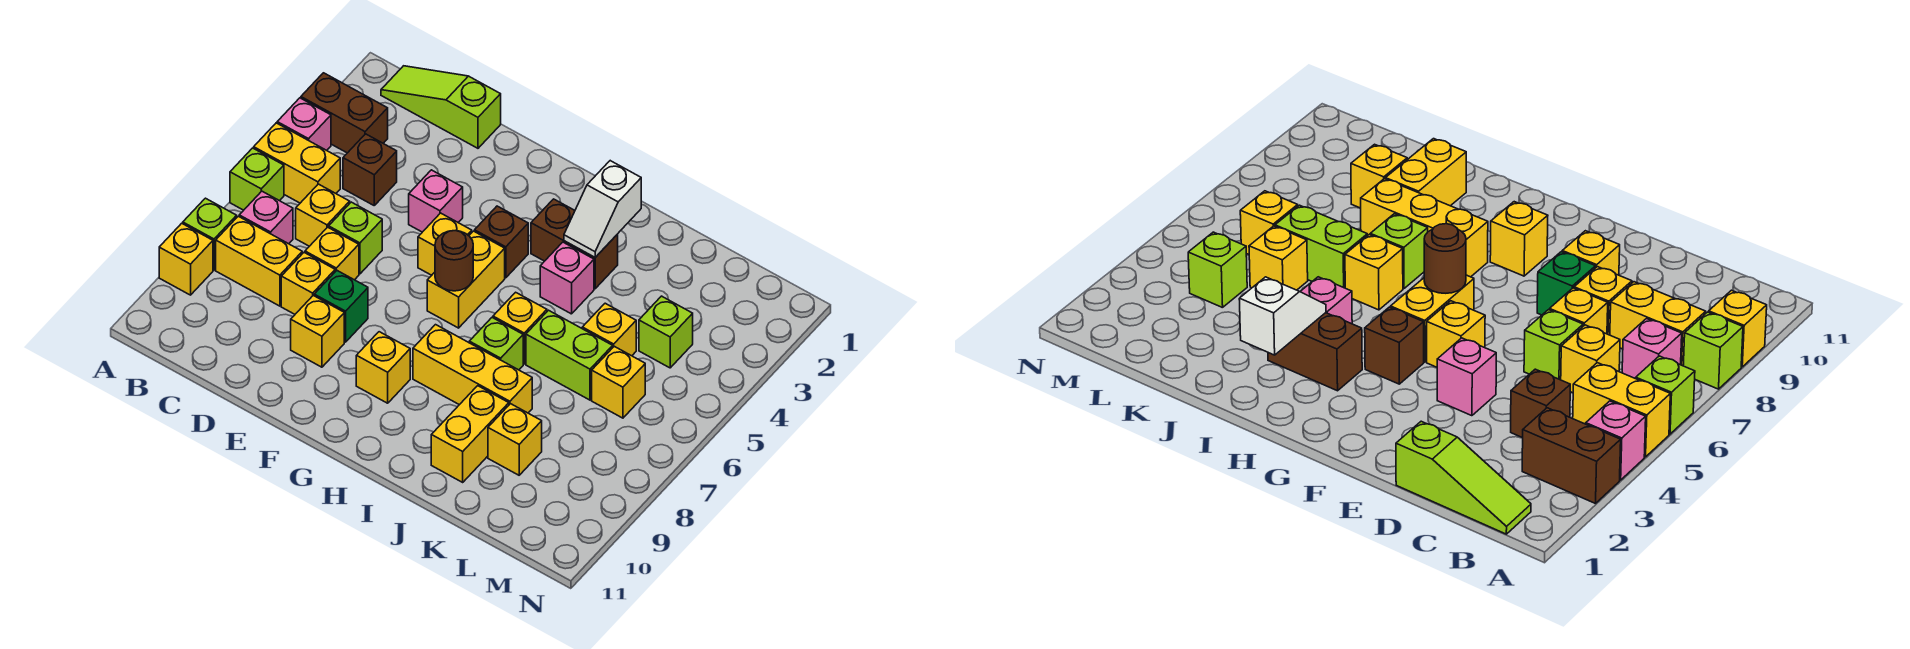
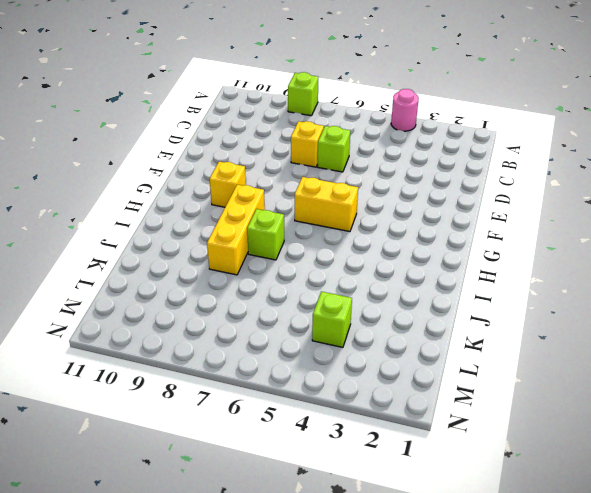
pink 1x1 round brick [391,89,419,131] -> pink 1x1 brick [277,98,331,150]
none -> brown 1x2 brick [301,73,388,153]
none -> yellow 1x2 brick [254,123,340,203]
none -> lime 1x1 brick [230,148,284,210]
none -> yellow 1x1 brick [159,223,213,295]

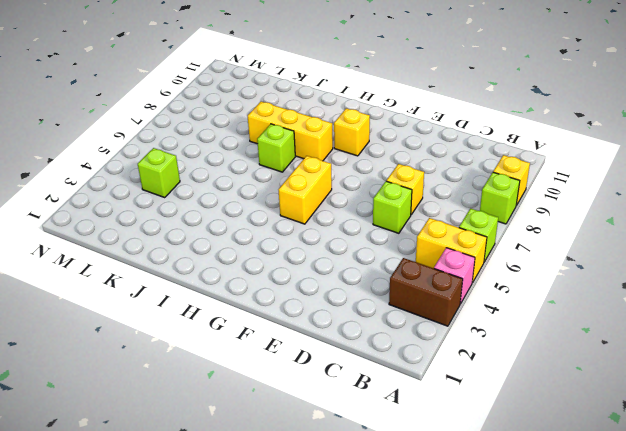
none -> lime 1x3 slope [381,66,501,148]
none -> pink 1x1 brick [239,191,293,244]
none -> yellow 1x2 brick [216,216,302,306]
none -> brown 1x1 brick [343,134,397,205]

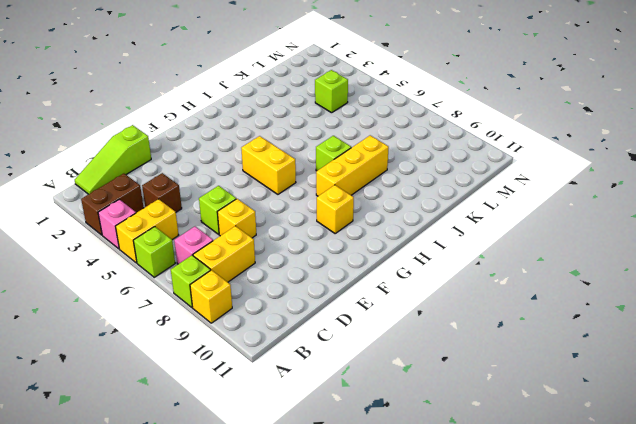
none -> yellow 1x1 brick [296,184,350,246]
none -> yellow 1x1 brick [281,253,335,314]
none -> pink 1x1 brick [409,170,463,232]
none -> green 1x1 brick [314,271,368,342]

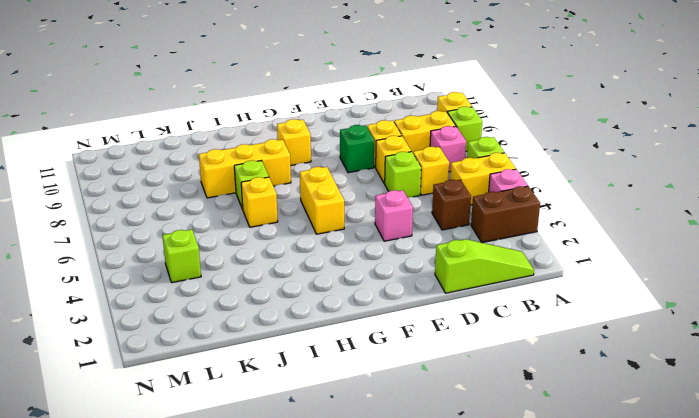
none -> yellow 1x1 brick [291,296,344,367]
none -> yellow 1x1 brick [418,213,472,275]
none -> brown 1x1 brick [475,206,528,278]
none -> brown 1x2 brick [531,199,618,289]

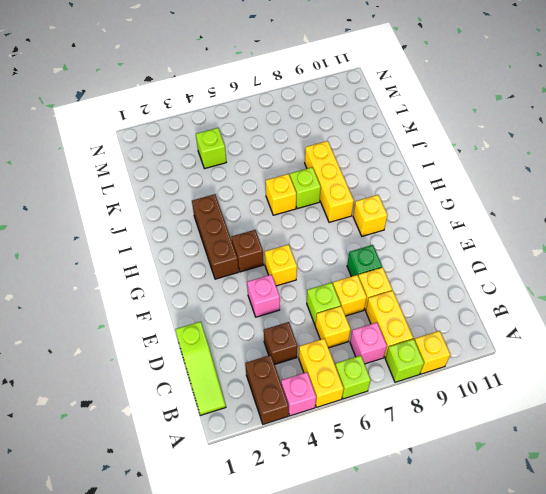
brown 1x3 brick [192,194,239,279] -> brown 1x2 brick [531,199,618,289]
none -> yellow 1x1 brick [291,296,344,367]
none -> yellow 1x2 brick [427,231,505,328]
none -> pink 1x1 brick [540,242,594,314]
none -> lime 1x2 brick [526,310,613,400]

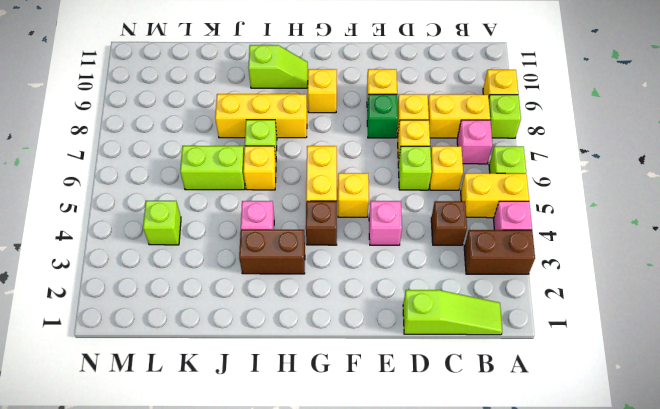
lime 1x2 slope [248,45,308,88] -> none
none -> yellow 1x2 brick [431,386,509,482]
none -> yellow 1x1 brick [582,303,636,356]
none -> yellow 1x1 brick [488,404,542,475]
none -> yellow 1x1 brick [592,346,645,418]

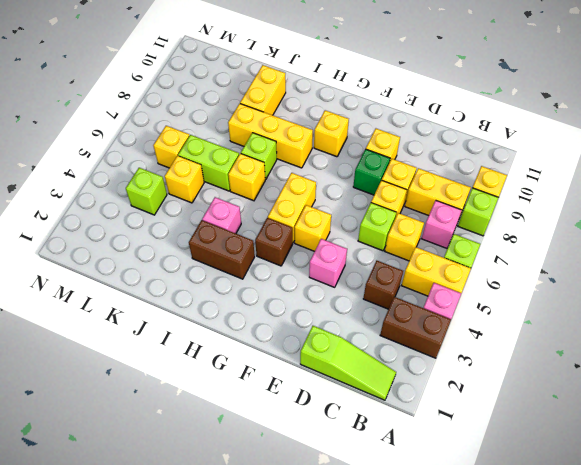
none -> yellow 1x1 brick [488,404,542,475]
none -> brown 1x1 round brick [435,231,473,291]
none -> white 1x2 slope [564,161,641,257]

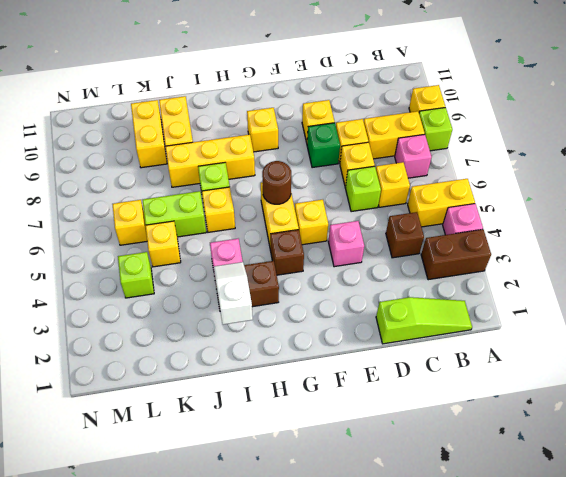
yellow 1x2 brick [131,100,167,168] -> yellow 1x1 brick [488,404,542,475]
none -> lime 1x1 brick [230,148,284,210]

